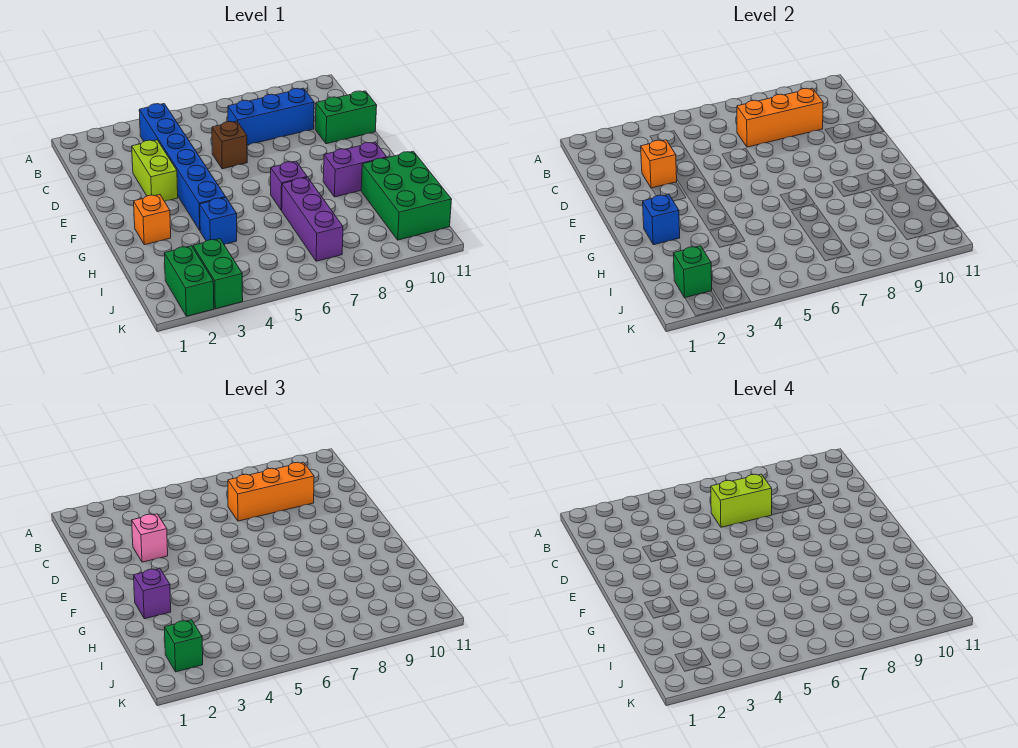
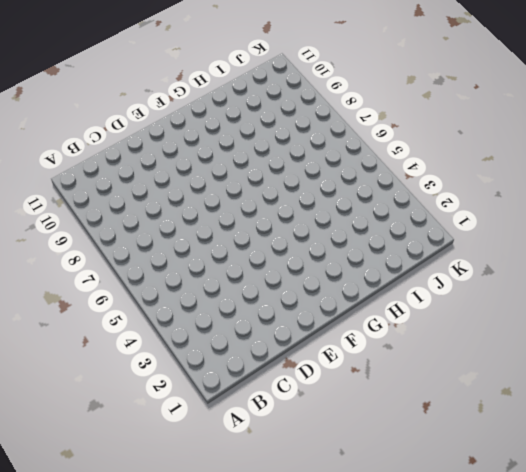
none -> blue 1x6 brick [139,104,226,230]
none -> blue 1x3 brick [228,88,314,145]
none -> lime 1x2 brick [132,140,178,201]

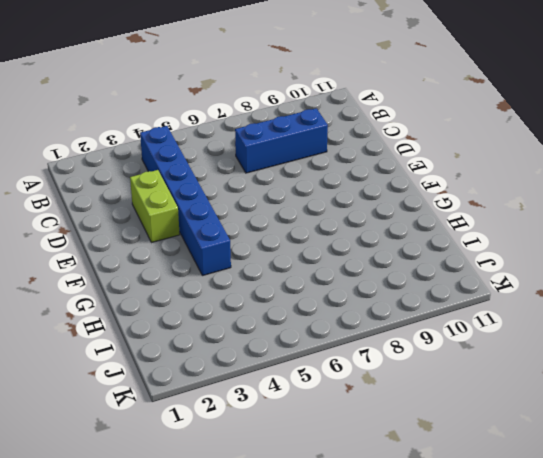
none -> brown 1x1 brick [212,121,247,169]
none -> green 1x2 brick [315,91,377,144]
none -> orange 1x1 brick [134,195,171,245]

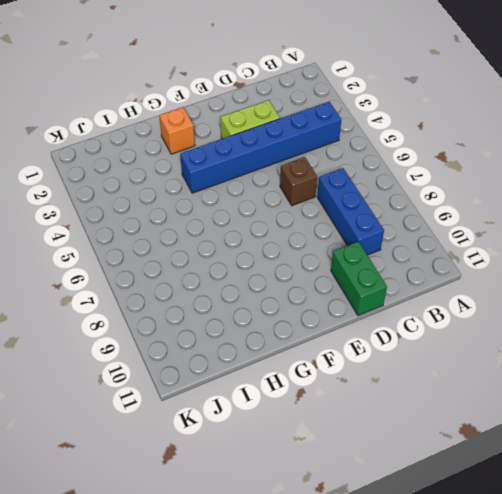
none -> purple 1x1 brick [271,161,307,210]
none -> purple 1x2 brick [323,142,387,197]
none -> blue 1x1 brick [200,198,237,244]

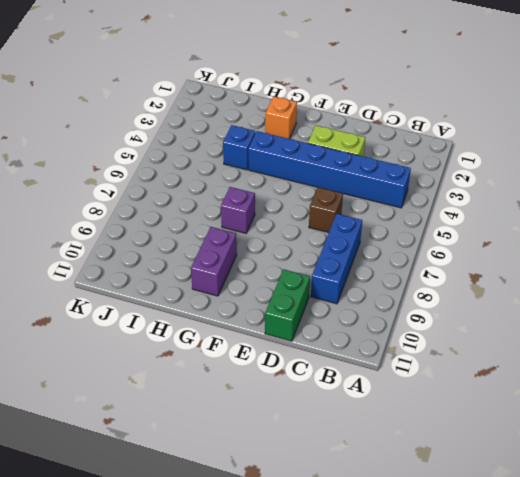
none -> purple 1x3 brick [282,177,343,261]
none -> green 2x3 brick [361,151,452,240]
none -> green 1x2 brick [164,246,214,316]

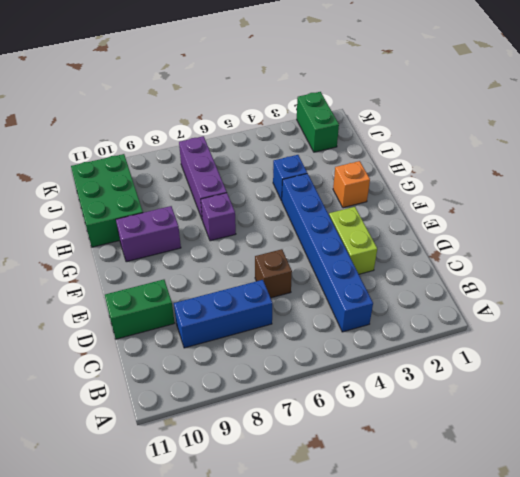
none -> green 1x2 brick [193,239,243,309]
none -> orange 1x3 brick [737,88,823,147]
none -> orange 1x1 brick [641,140,677,188]

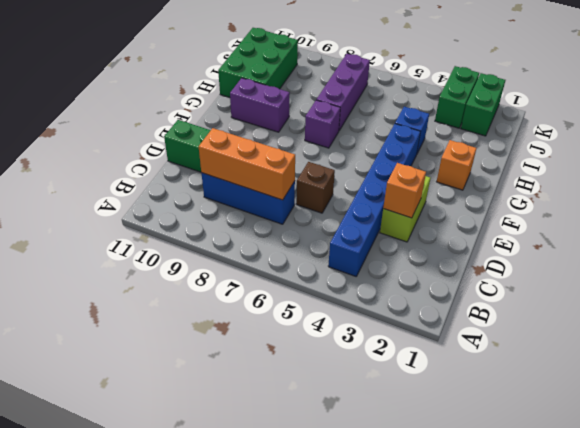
none -> blue 1x1 brick [643,195,680,245]
none -> green 1x1 brick [673,246,712,298]
none -> orange 1x3 brick [228,462,314,521]

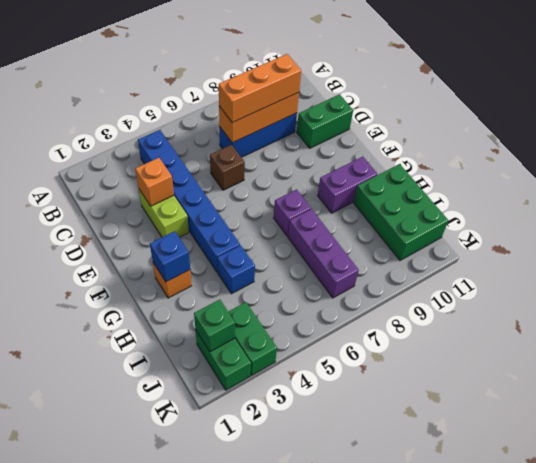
none -> pink 1x1 brick [132,514,168,562]
none -> purple 1x1 brick [134,569,171,619]
none -> green 1x1 brick [164,620,203,672]

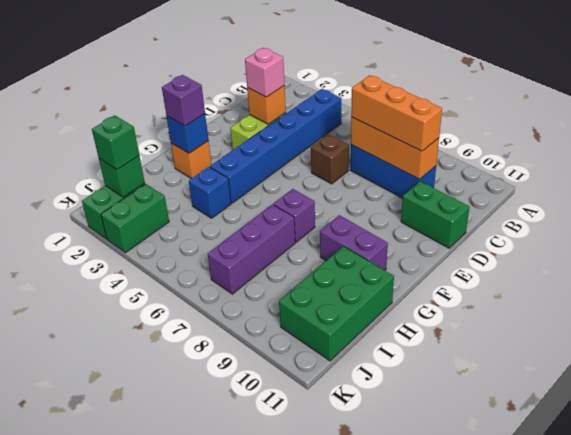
none -> lime 1x2 brick [711,474,772,527]

